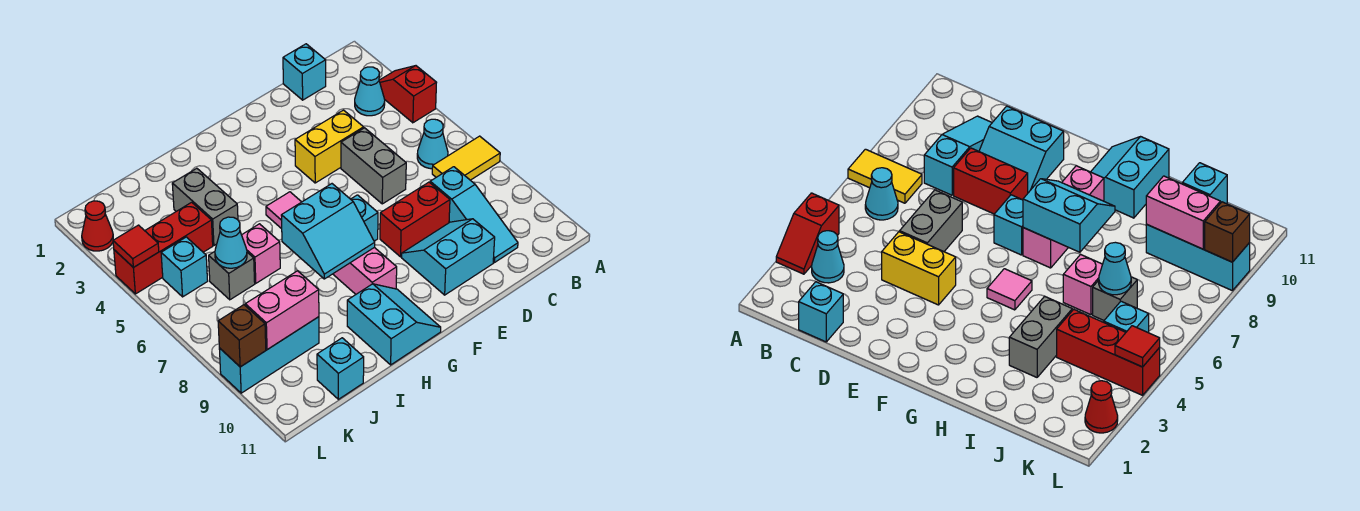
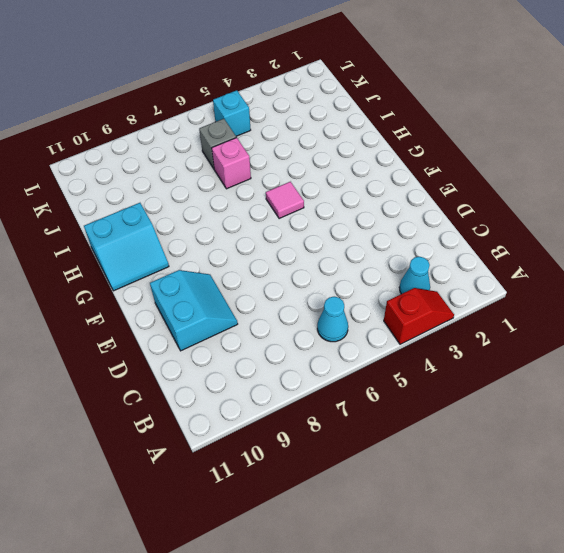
none -> yellow 1x2 tile [432,136,500,180]
none -> cyan 1x1 brick [283,44,326,100]
none -> cyan 1x3 slope [430,167,518,263]

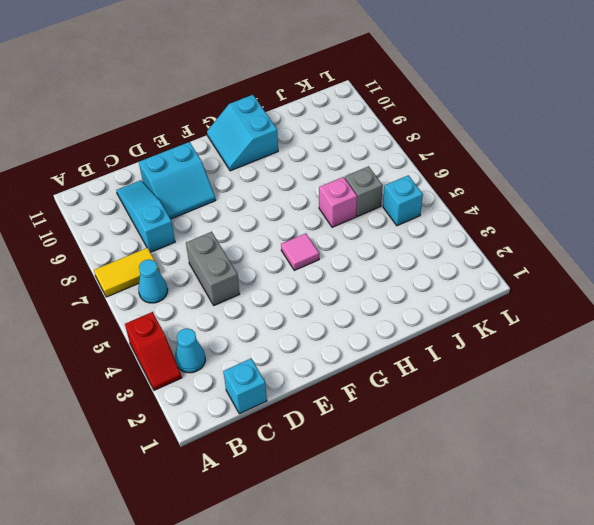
none -> yellow 1x2 brick [295,110,364,183]
none -> red 1x2 brick [380,182,450,257]
none -> cyan 1x1 brick [351,195,378,241]

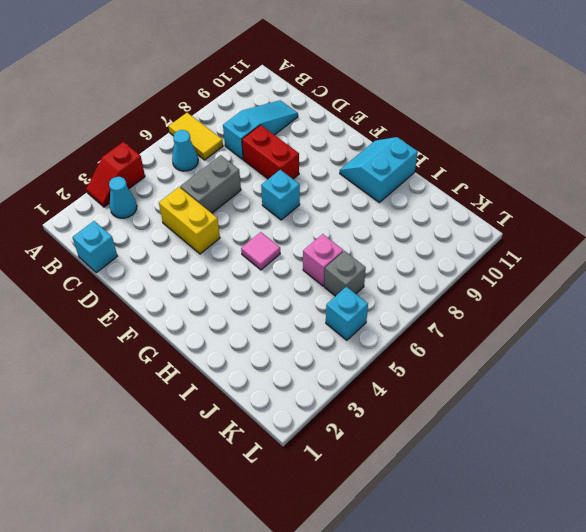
none -> cyan 2x2 slope [402,219,495,295]
none -> pink 1x3 brick [333,247,397,294]
none -> grey 1x2 brick [172,168,238,245]

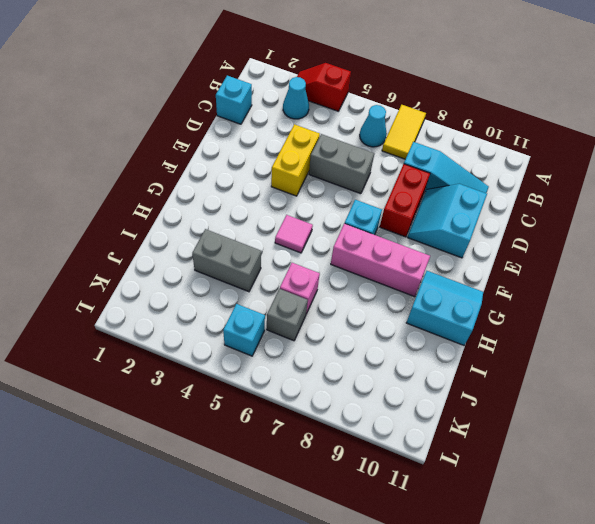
none -> red 1x3 brick [114,202,213,294]
none -> cyan 1x3 brick [219,317,319,393]
none -> cyan 1x1 brick [317,338,364,399]

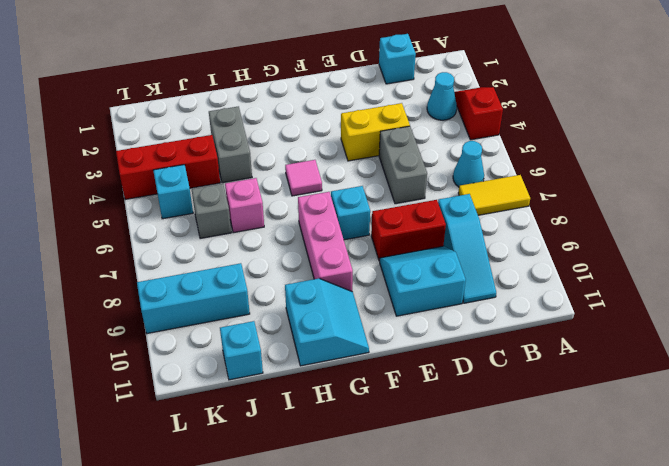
none -> red 1x1 cone [82,201,113,251]
none -> cyan 2x2 slope [281,184,375,279]
none -> cyan 1x1 cone [215,217,247,268]

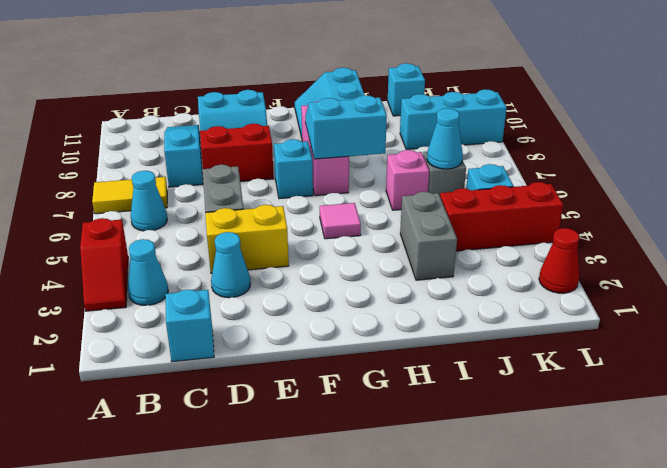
cyan 1x1 cone [211,232,250,298] -> none
none -> pink 1x2 brick [245,271,319,350]
none -> red 1x1 tile [113,225,159,267]
none -> brown 1x1 brick [218,305,266,367]

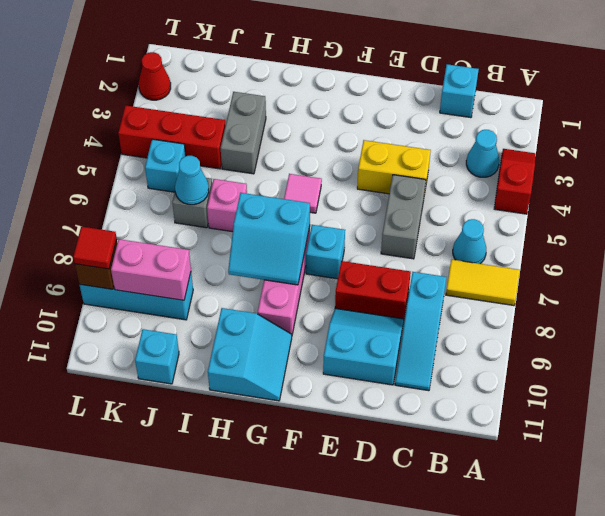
red 1x1 tile [73,227,117,269] -> red 1x1 tile moved to [113,225,159,267]

